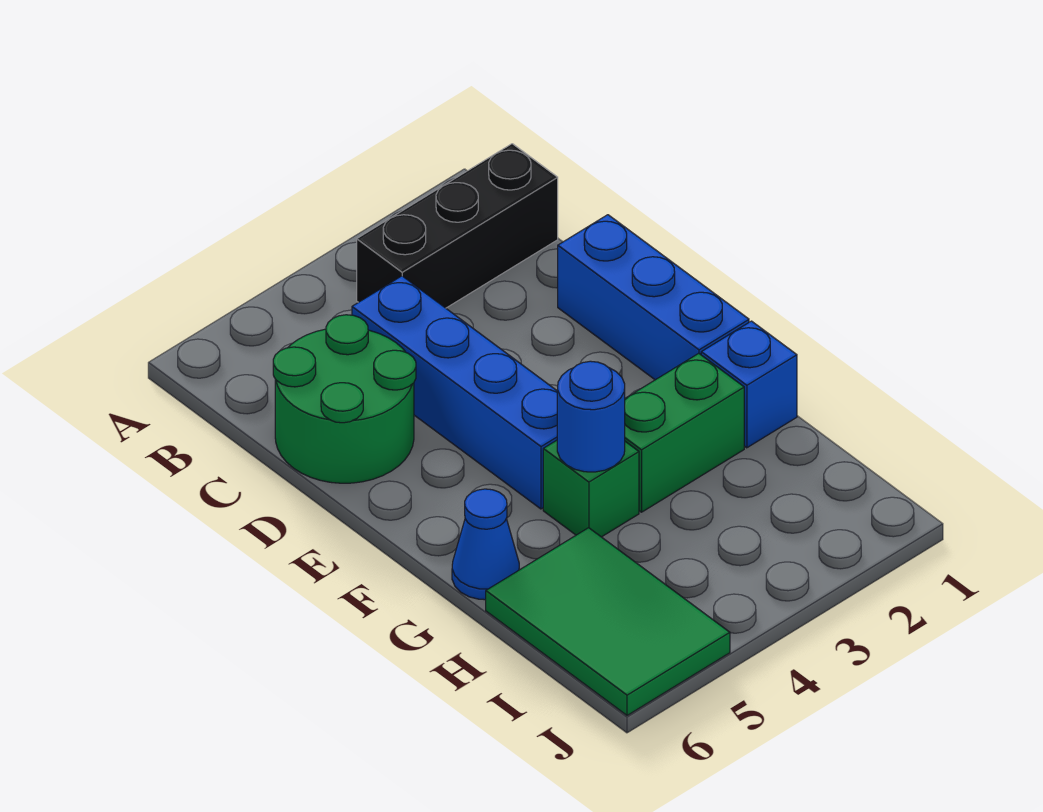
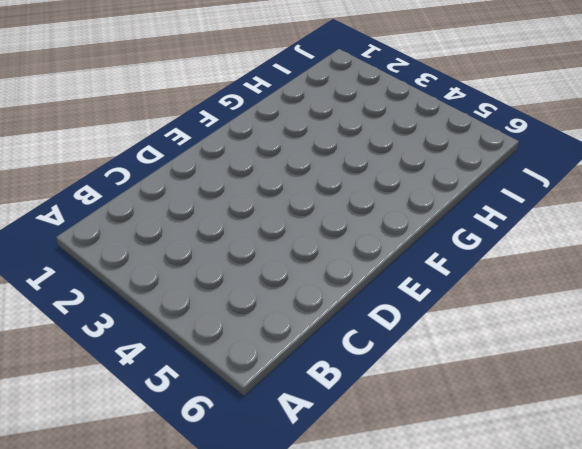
none -> black 1x3 brick [357,144,558,308]
none -> blue 1x4 brick [352,276,557,509]

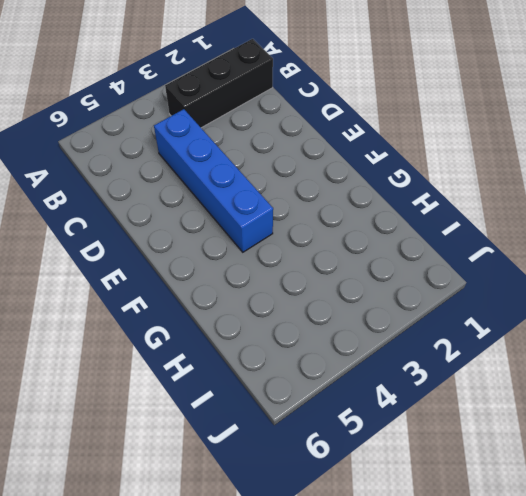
none -> green 2x2 round brick [273,315,416,483]
none -> blue 1x3 brick [558,215,749,380]

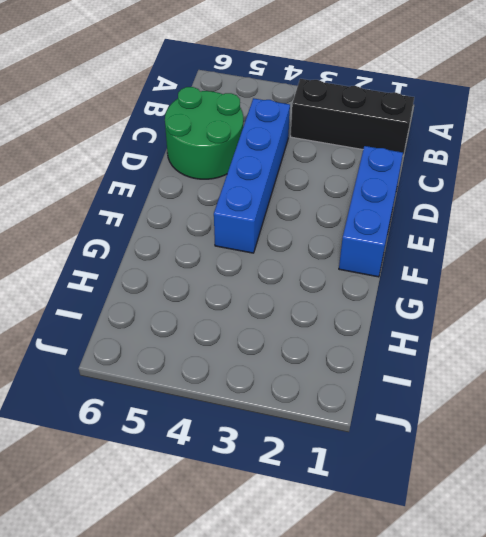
none -> blue 1x1 brick [701,321,797,448]
none -> green 1x2 brick [625,353,744,512]

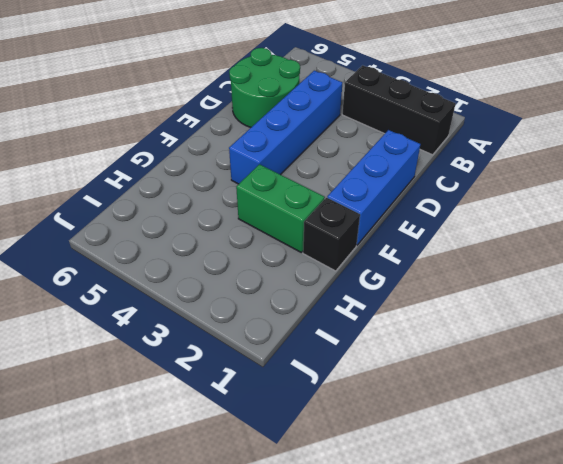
black 1x1 brick [303,198,360,271] -> blue 1x1 brick [701,321,797,448]
none -> green 1x1 brick [543,440,639,537]
none -> blue 1x1 cone [452,489,519,600]

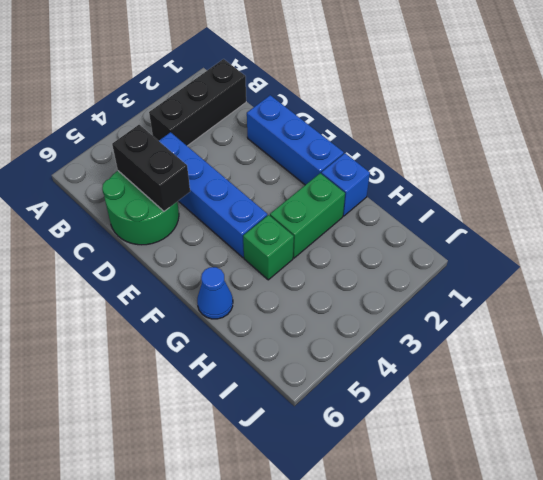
black 1x2 brick [112,125,190,211] -> none
none -> green 2x3 tile [486,528,730,715]
none -> blue 1x1 round brick [557,361,625,472]

